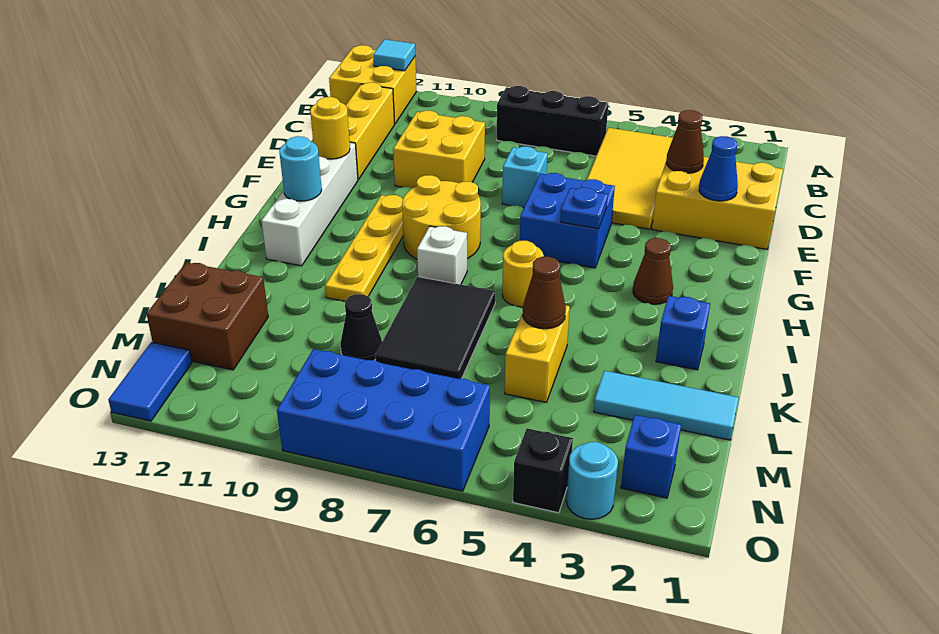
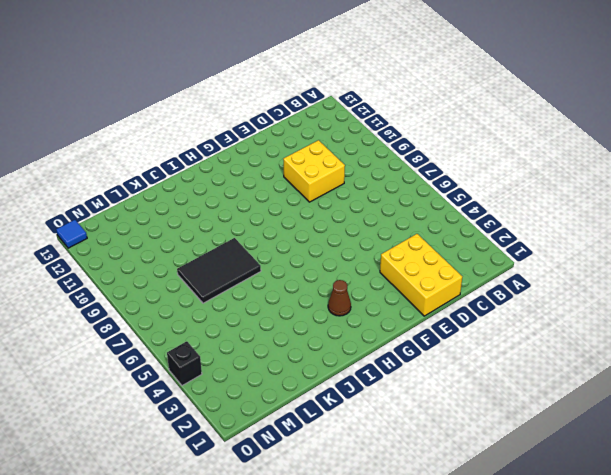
blue 1x1 tile [56,220,87,248] -> blue 1x2 tile [108,342,192,421]
none -> yellow 2x2 brick [329,45,417,124]
none -> yellow 2x4 tile [587,128,673,229]
none -> black 1x3 brick [497,86,608,156]
none -> yellow 1x3 brick [345,83,394,180]

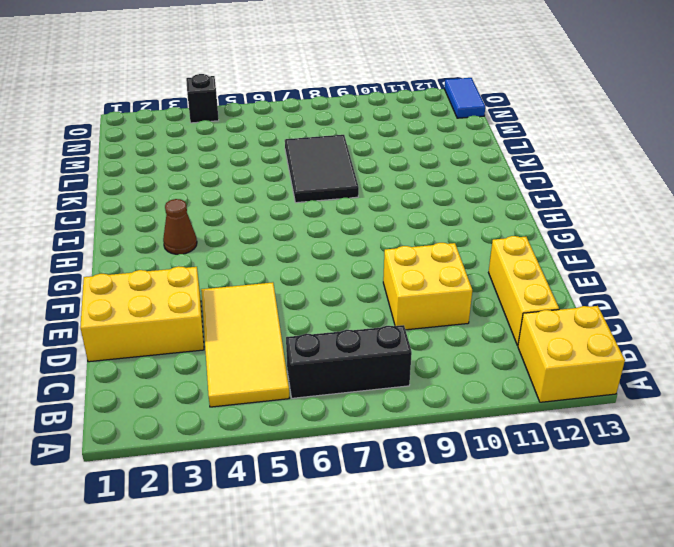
none -> cyan 1x1 brick [502,147,548,208]
none -> blue 2x2 brick [520,173,615,268]
none -> white 1x4 brick [262,142,358,266]
none -> yellow 2x2 round brick [402,175,481,259]

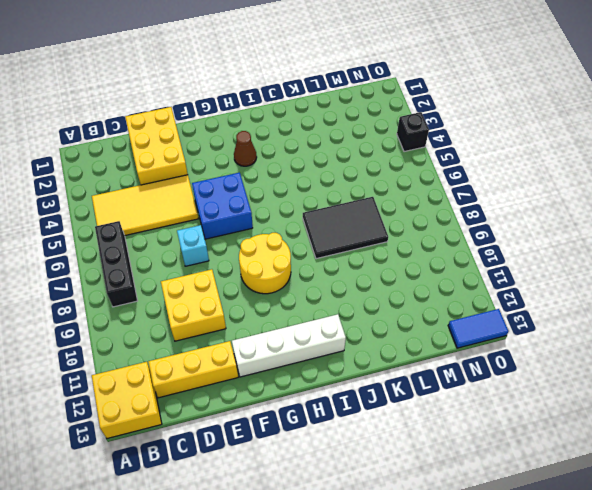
none -> yellow 1x4 plate [325,195,403,301]
none -> yellow 1x1 round brick [502,241,544,307]
none -> white 1x1 brick [417,226,467,285]
none -> blue 1x1 brick [656,296,710,370]

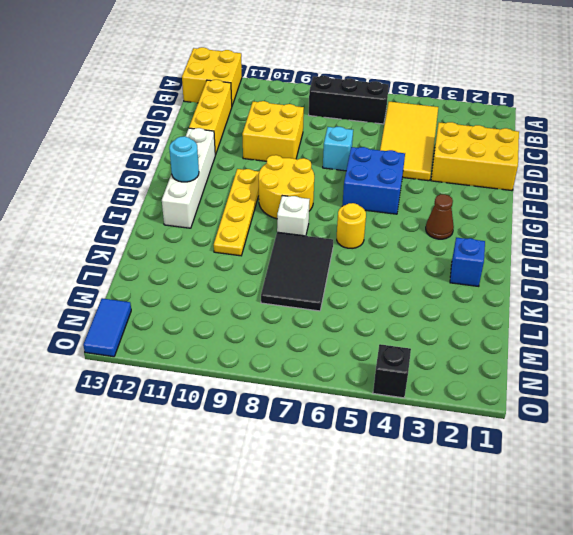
none -> yellow 1x2 brick [505,305,570,402]
none -> cyan 1x3 tile [594,371,739,440]
none -> black 1x1 cone [340,294,382,360]
none -> brown 2x2 brick [147,262,268,370]

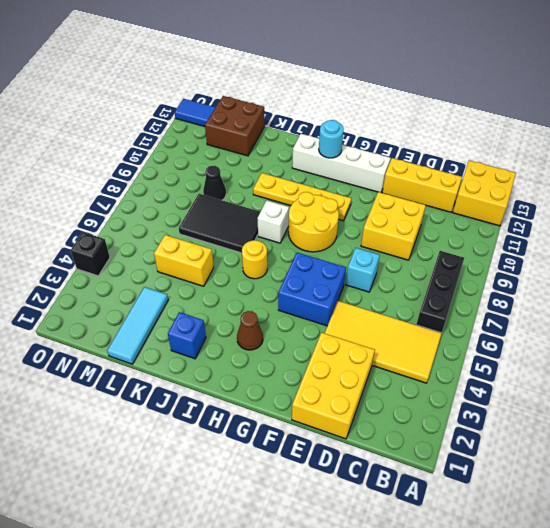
none -> blue 1x1 brick [621,415,681,498]
none -> blue 2x4 brick [277,349,490,491]
none -> cyan 1x1 round brick [566,442,618,519]
none -> cyan 1x1 tile [373,39,415,71]

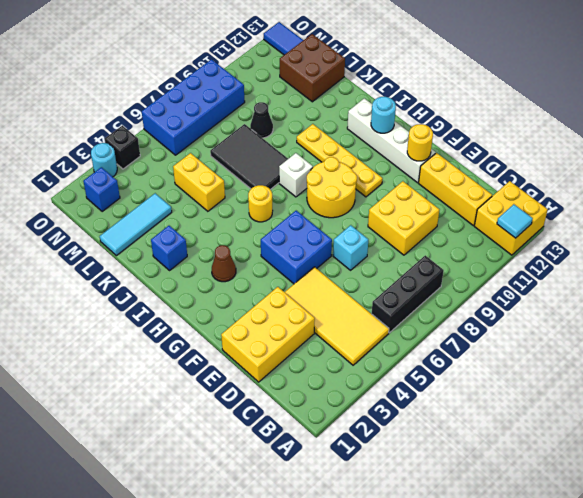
none -> brown 1x1 cone [666,110,704,173]
none -> blue 1x1 cone [699,136,738,201]
none -> blue 1x1 plate [560,188,608,229]
none -> brown 1x1 cone [523,257,566,329]

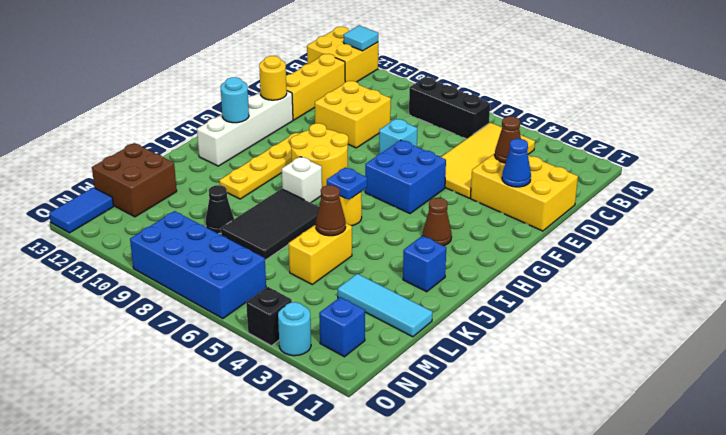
blue 1x1 plate [327,167,367,200] -> blue 1x1 plate moved to [560,188,608,229]

